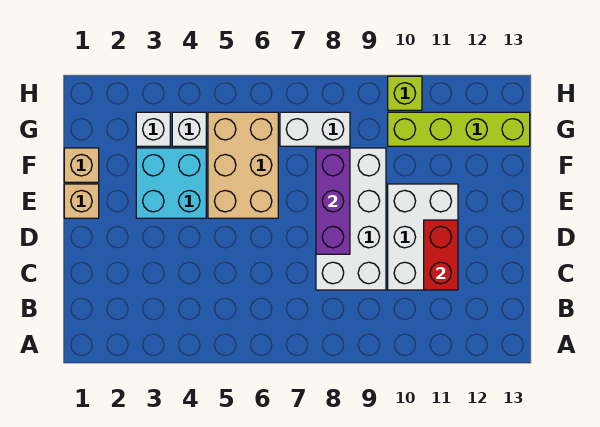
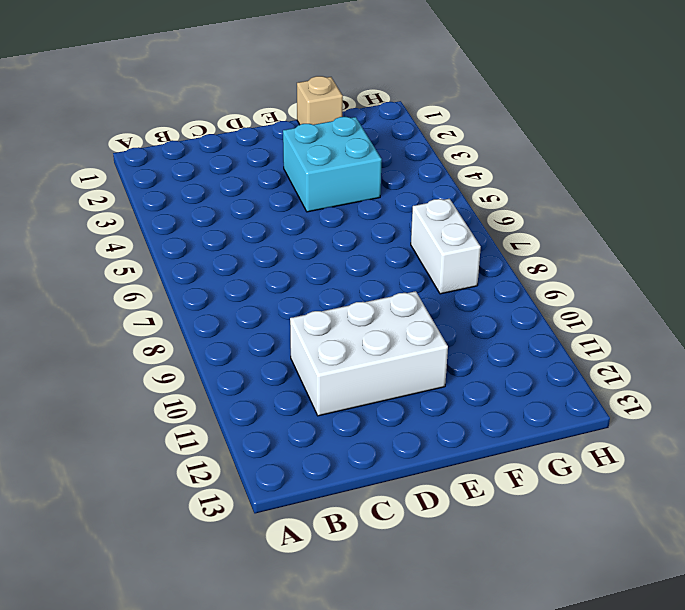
none -> white 2x4 brick [316,148,386,290]
none -> tan 1x1 brick [64,184,99,218]
none -> tan 2x3 brick [208,112,278,218]

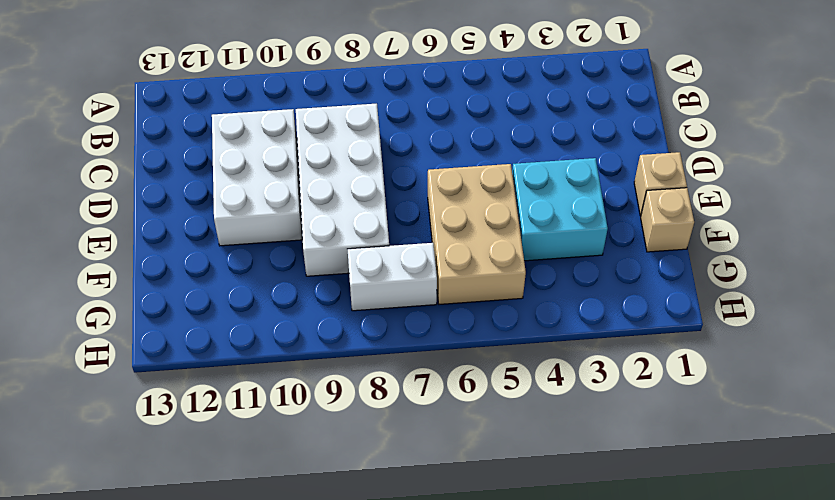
none -> white 1x1 brick [136,112,170,146]
none -> white 1x1 brick [172,112,206,146]
none -> lime 1x4 brick [388,112,530,146]

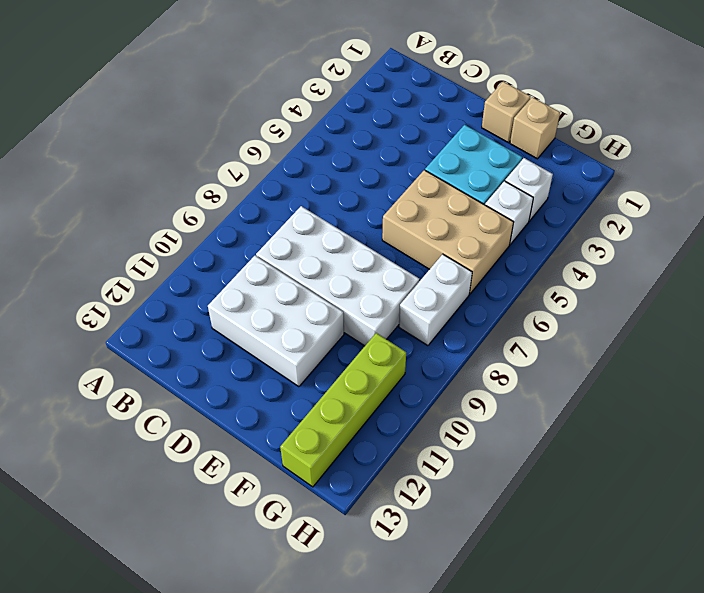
none -> lime 1x1 brick [388,76,422,110]
none -> red 1x2 brick [424,220,458,290]
none -> purple 1x3 brick [316,148,350,254]

